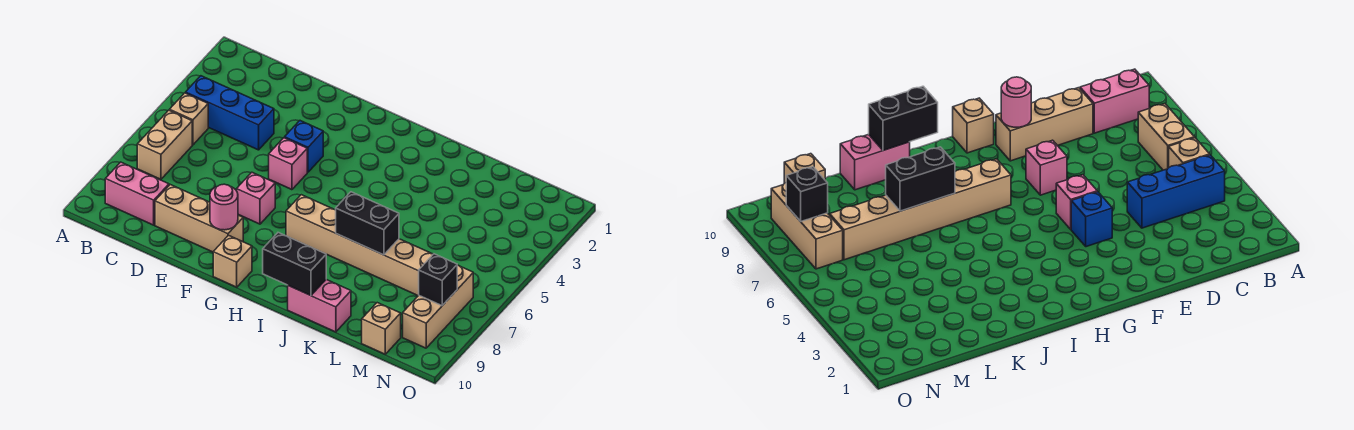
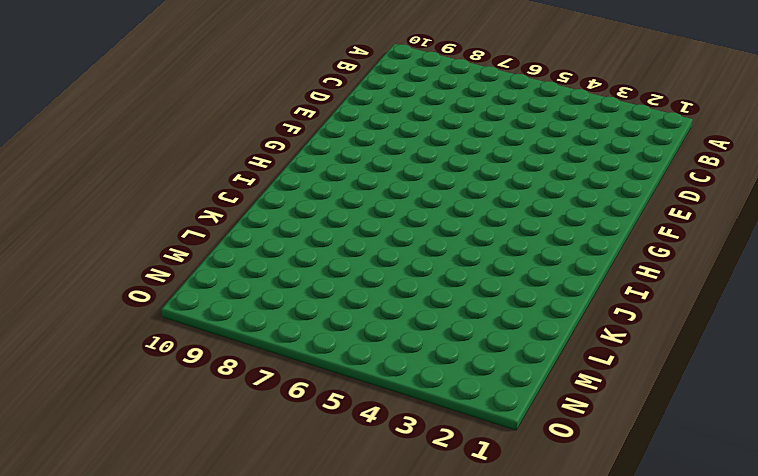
none -> blue 1x3 brick [186,76,274,150]
none -> tan 1x1 brick [169,93,208,145]
none -> tan 1x2 brick [137,110,192,179]

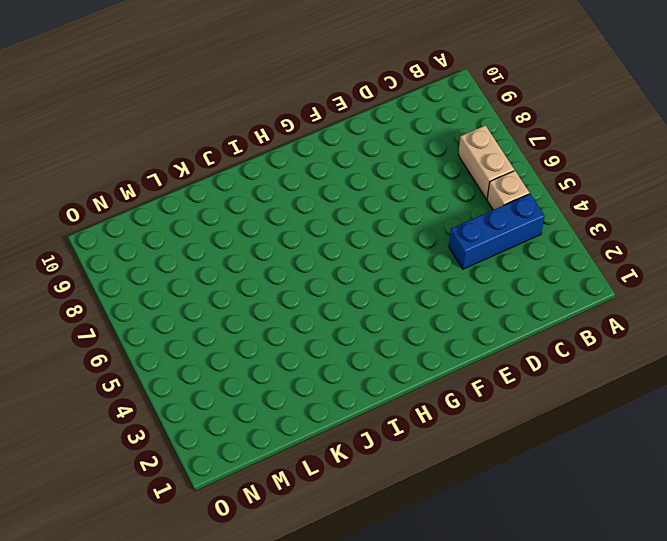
none -> pink 1x2 brick [105,162,169,225]
none -> tan 1x3 brick [155,185,243,252]
none -> blue 1x1 brick [285,121,323,172]

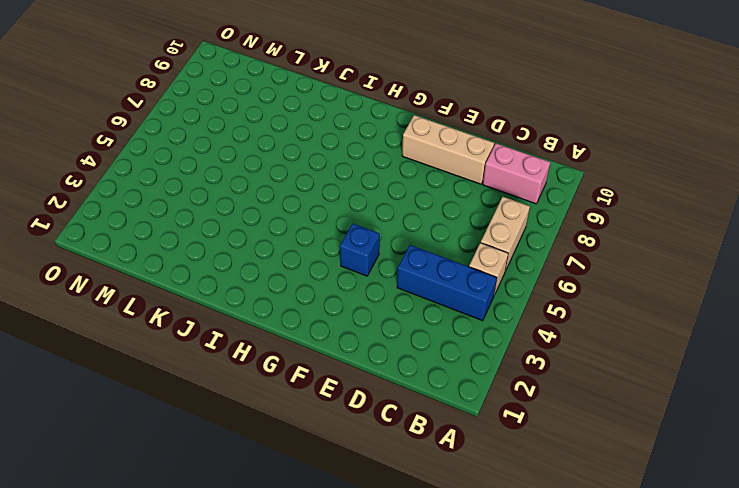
none -> pink 1x1 brick [269,138,307,190]
none -> pink 1x1 brick [237,172,275,224]
none -> tan 1x1 brick [213,235,252,287]

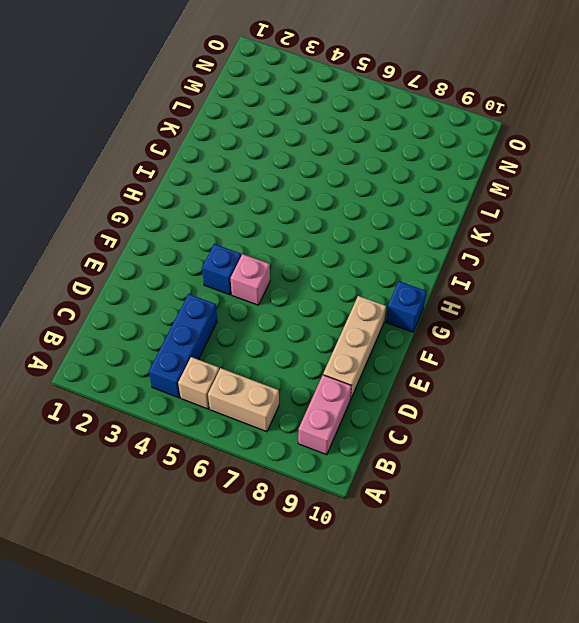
blue 1x1 brick [386,281,427,332] -> tan 1x1 brick [213,235,252,287]
none -> pink 1x1 brick [237,172,275,224]
none -> tan 1x6 brick [286,195,433,296]
none -> pink 1x2 brick [288,280,351,332]

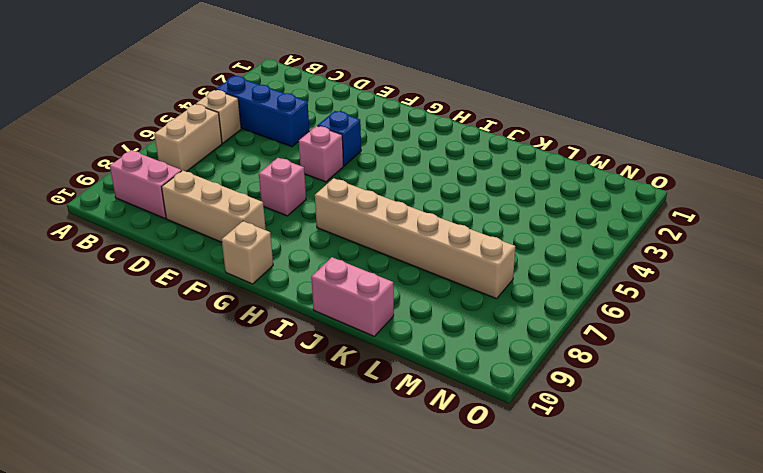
none -> tan 1x1 brick [362,303,401,354]
none -> tan 1x3 brick [403,265,473,348]
none -> pink 1x1 round brick [210,184,238,230]

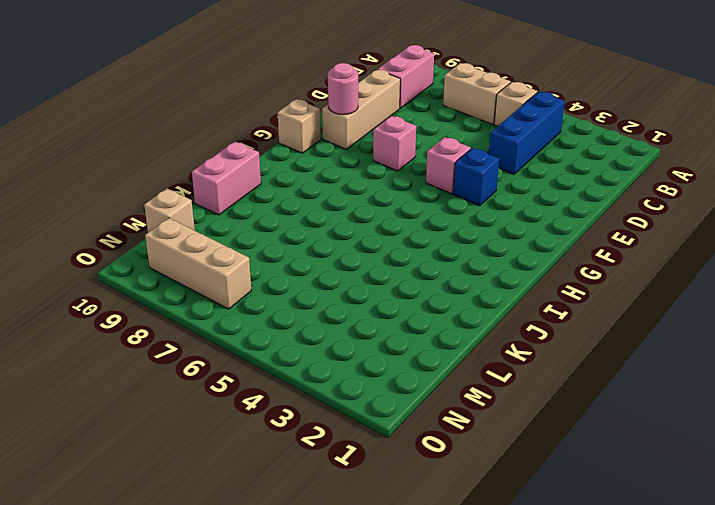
none -> tan 1x6 brick [286,195,433,296]
none -> black 1x2 brick [263,233,326,296]
none -> black 1x2 brick [336,192,399,255]

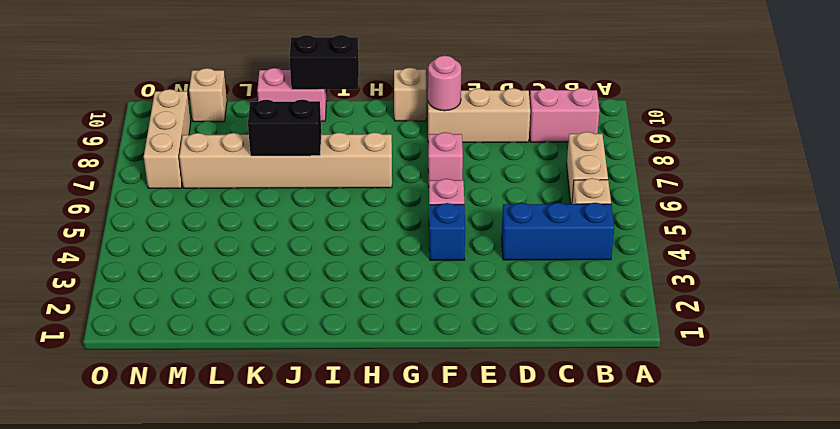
none -> black 1x1 brick [419,254,457,306]

